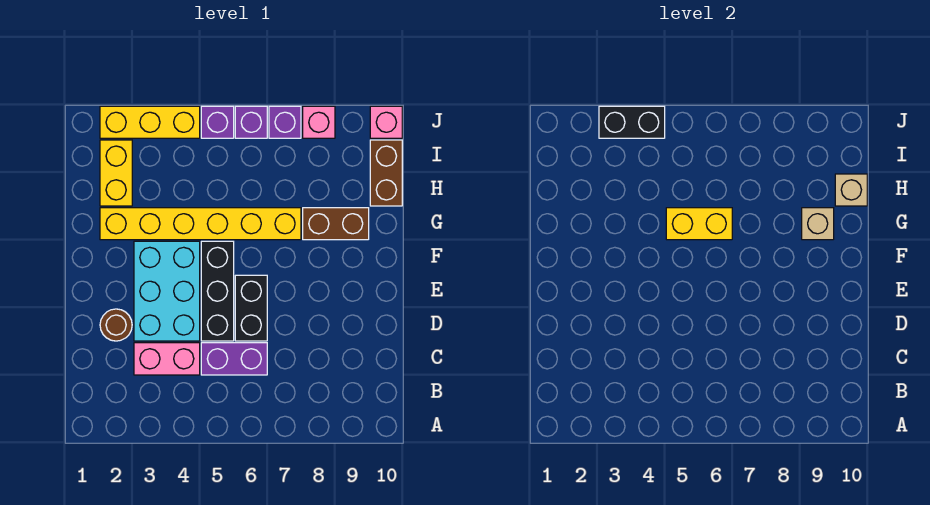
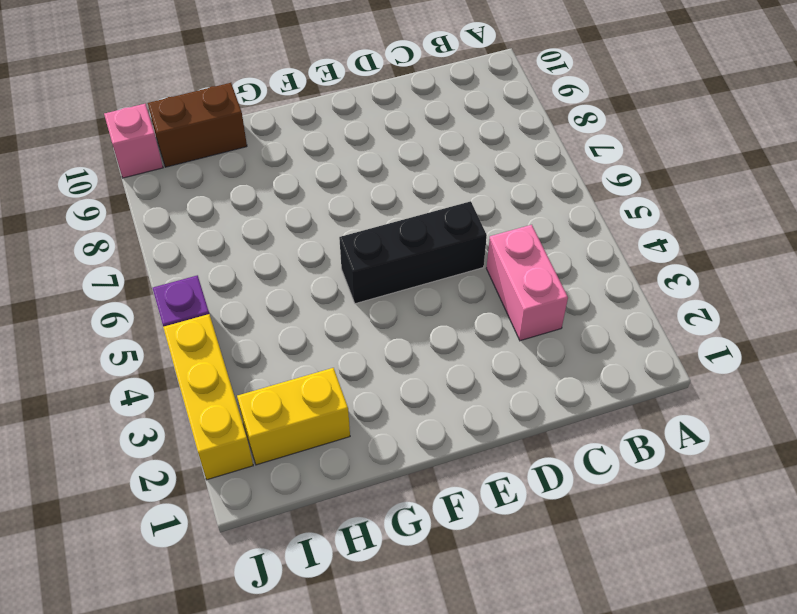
none -> purple 1x2 brick [201,343,267,375]
none -> brown 1x1 round brick [100,309,132,341]
none -> cyan 2x3 brick [134,241,200,341]

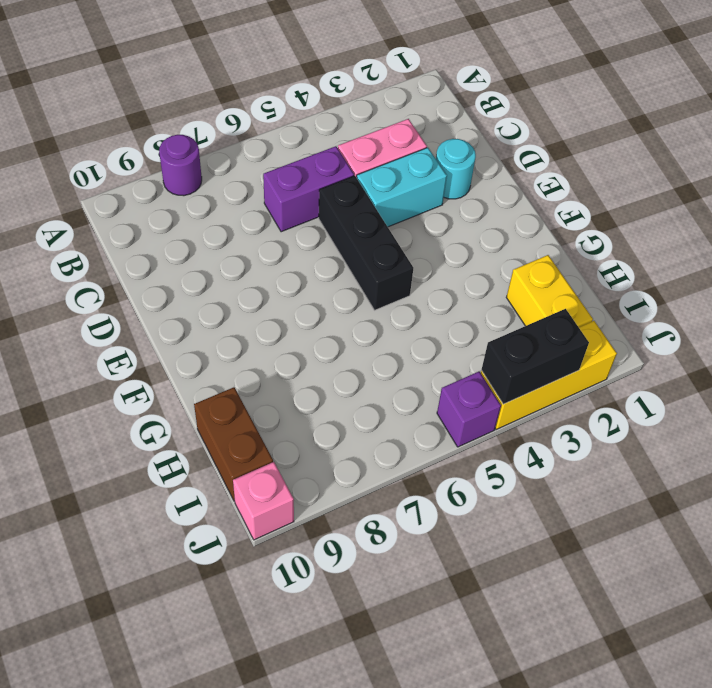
purple 1x1 round brick [159,135,202,196] -> none
cyan 1x1 round brick [436,139,476,199] -> brown 1x1 round brick [100,309,132,341]
cyan 1x2 brick [357,148,447,227] -> cyan 2x3 brick [134,241,200,341]
none -> black 1x2 brick [235,275,267,341]
none -> yellow 1x6 brick [100,208,301,240]
none -> brown 1x2 brick [303,208,369,240]

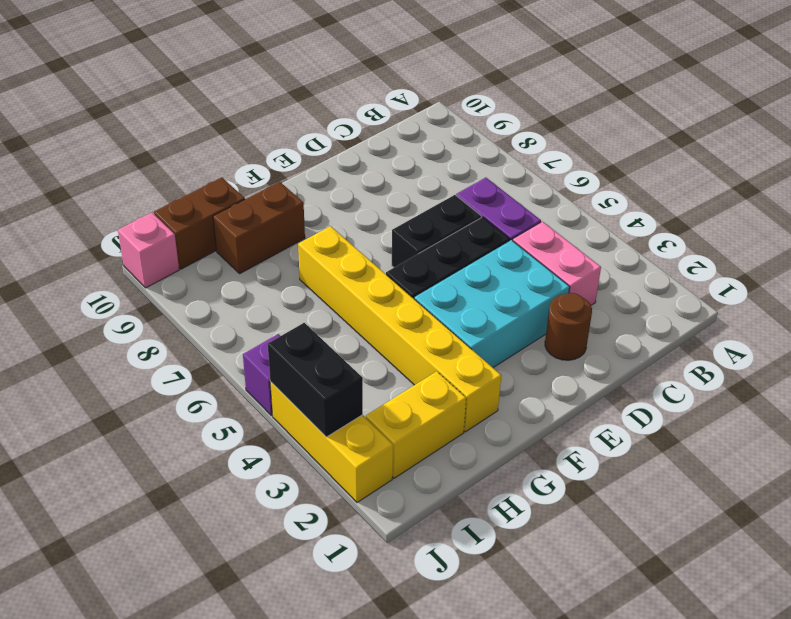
brown 1x2 brick [213,182,305,273] -> brown 1x2 brick turned to [303,208,369,240]
none -> purple 1x1 brick [235,106,267,138]
none -> purple 1x1 brick [269,106,301,138]
none -> pink 1x1 brick [303,106,335,138]

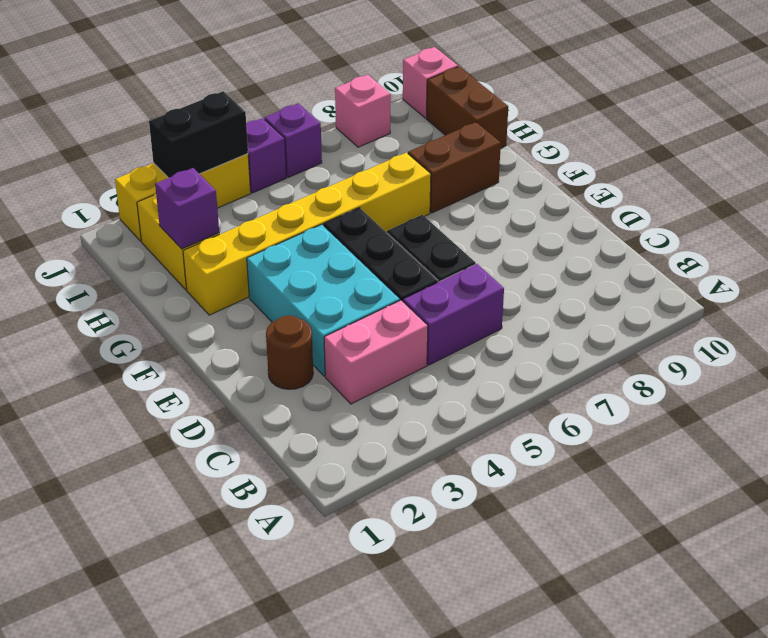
purple 1x1 brick [155,168,219,249] -> purple 1x1 brick moved to [269,106,301,138]
none -> yellow 1x2 brick [666,208,732,240]
none -> tan 1x1 brick [802,208,834,240]
none -> tan 1x1 brick [835,174,867,206]

